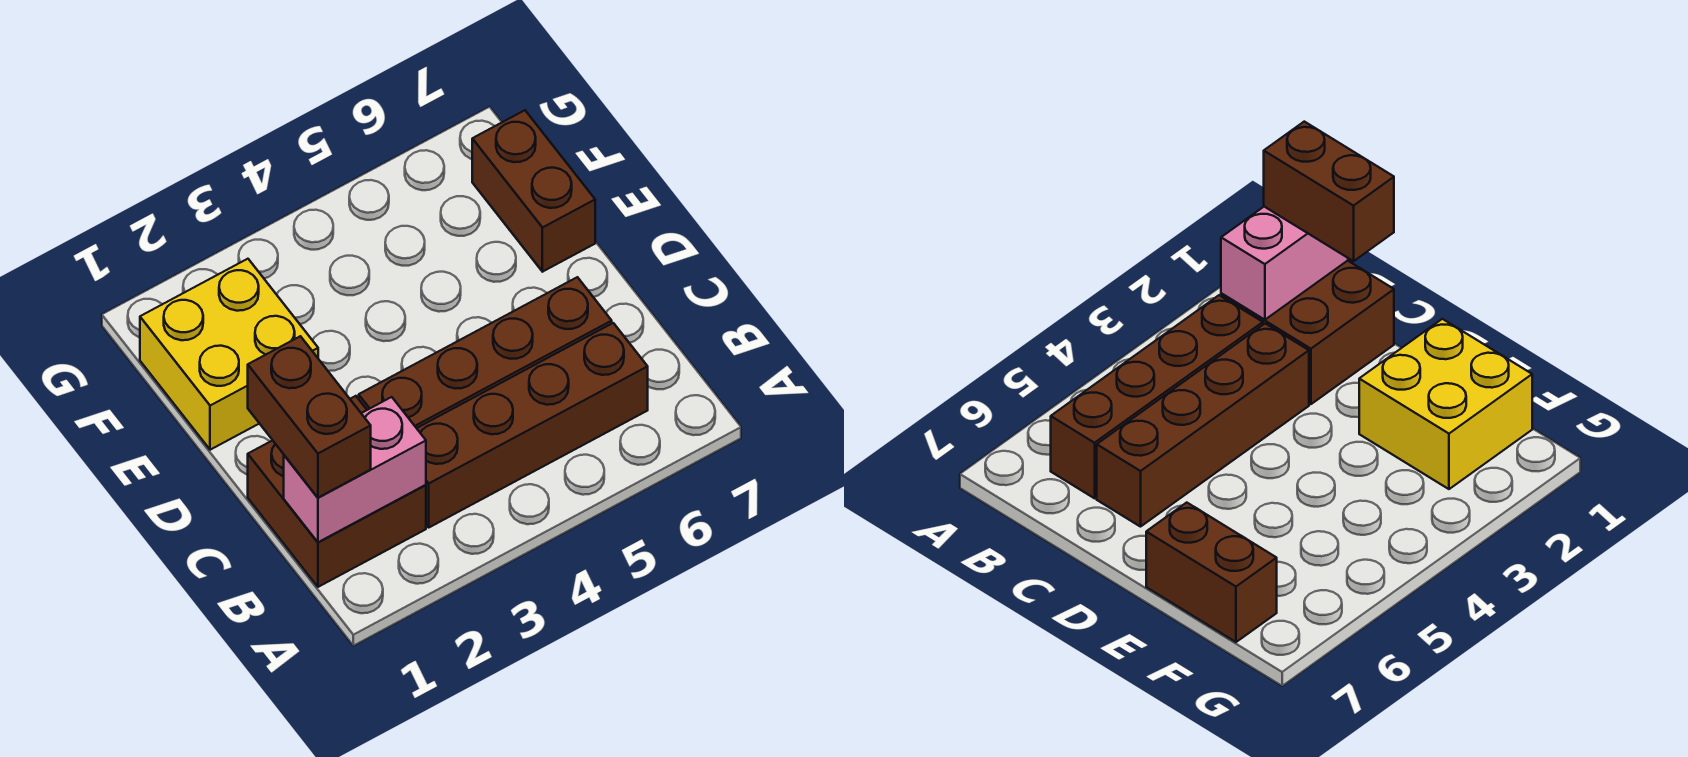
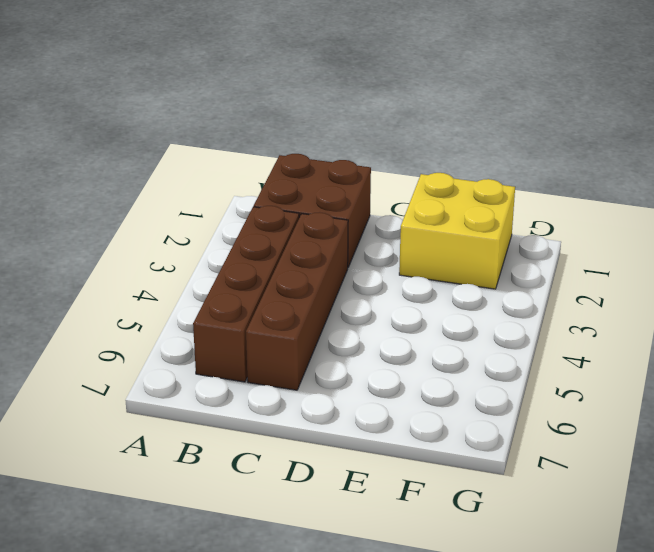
none -> brown 1x2 brick [472,110,595,272]
none -> pink 1x2 brick [284,397,426,542]

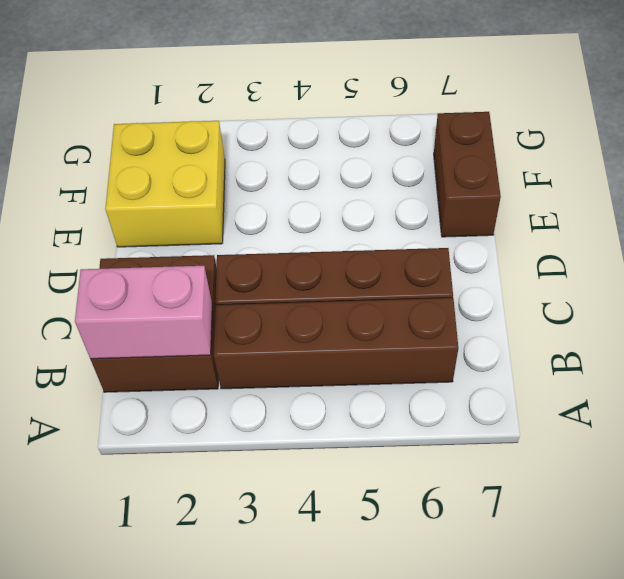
none -> brown 1x2 brick [248,336,371,498]

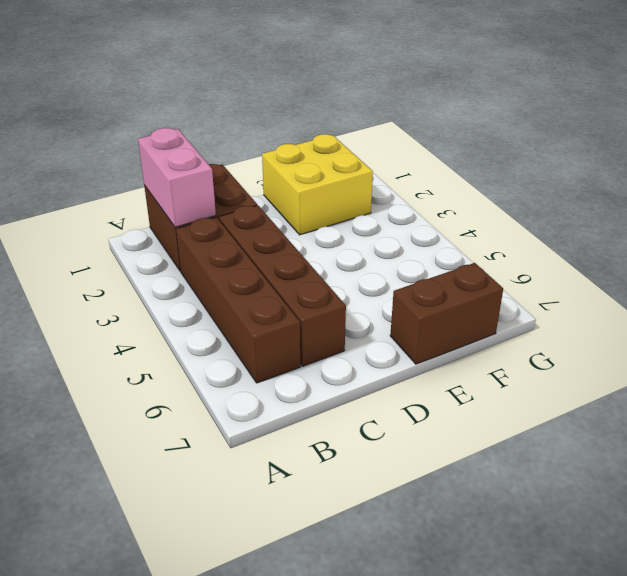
none -> brown 1x2 brick [248,336,371,498]

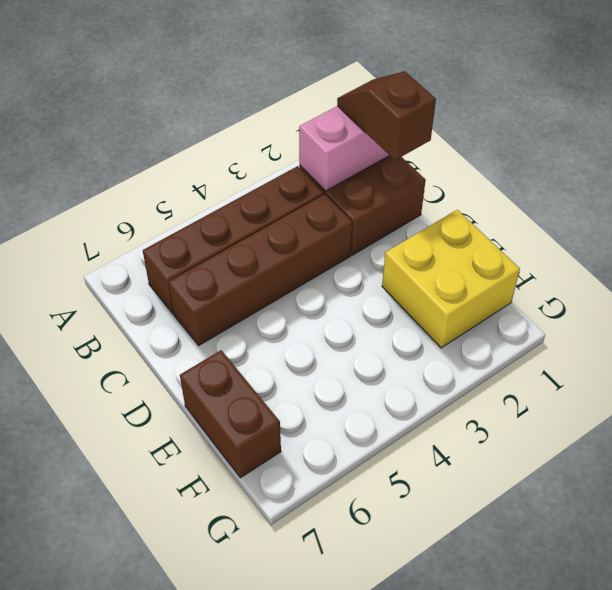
brown 1x2 slope [337,71,436,160] -> brown 1x2 brick [248,336,371,498]

